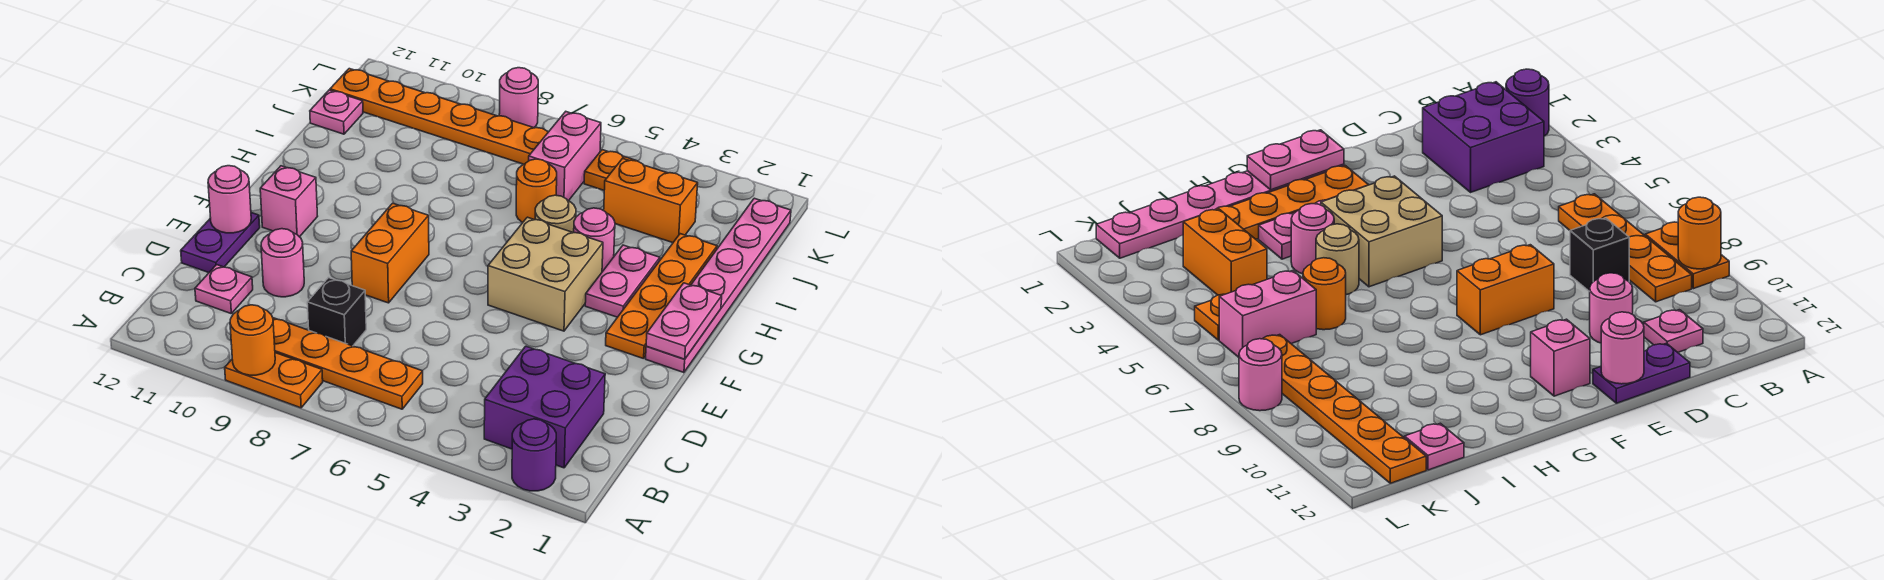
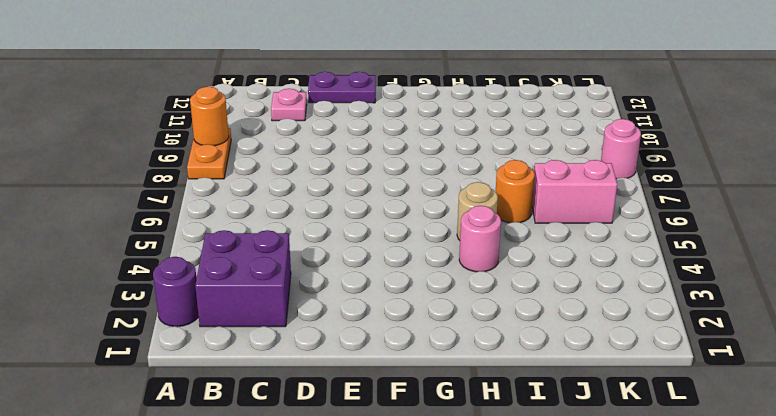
none -> orange 1x4 plate [273,318,423,409]
none -> black 1x1 brick [307,278,366,346]
none -> pink 1x1 round brick [261,229,304,297]

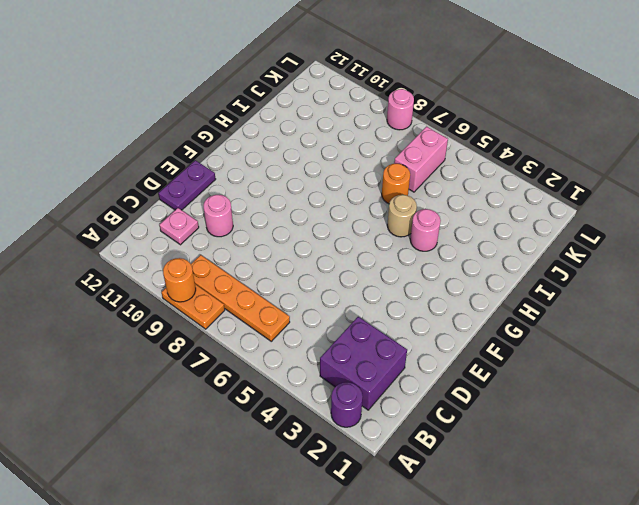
none -> black 1x1 brick [307,278,366,346]
none -> orange 1x2 brick [351,203,429,303]
none -> pink 1x6 plate [646,198,791,373]

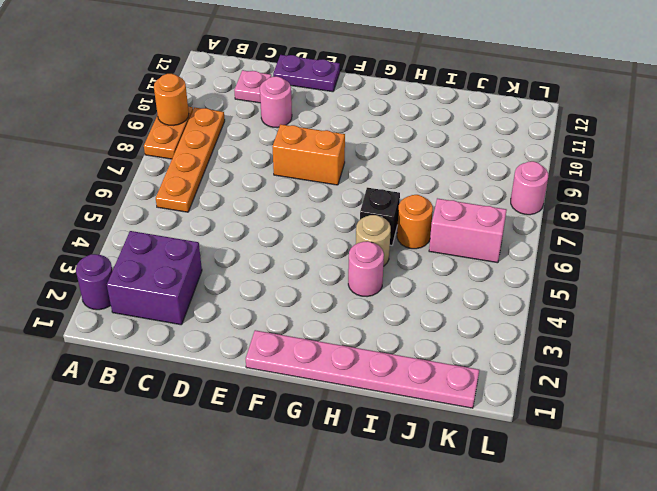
black 1x1 brick [360,188,400,245] -> black 1x1 brick moved to [307,278,366,346]
none -> orange 1x4 plate [606,234,717,359]
none -> tan 2x2 brick [488,217,603,331]
none -> pink 1x1 brick [260,166,318,237]

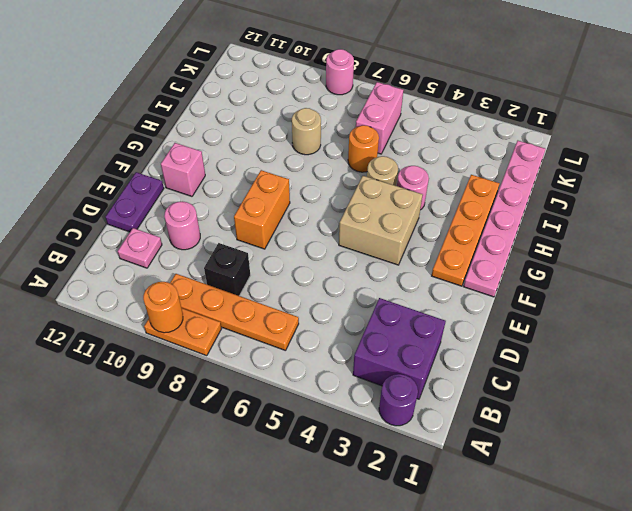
tan 1x1 round brick [292,108,321,155] -> none
none -> pink 1x2 plate [585,245,660,317]
none -> orange 1x2 brick [604,158,698,243]
none -> pink 1x1 plate [310,90,363,134]

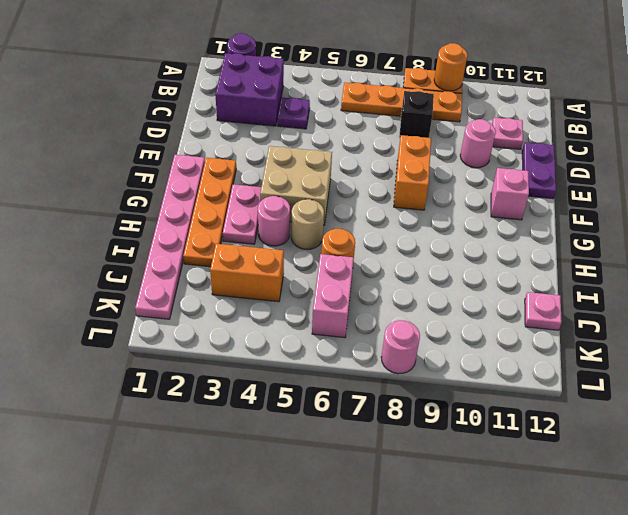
purple 1x1 plate [278,98,310,129] -> none
none -> orange 1x1 plate [584,150,636,190]
none -> orange 1x6 plate [330,69,548,164]
none -> pink 1x1 round brick [208,166,251,233]

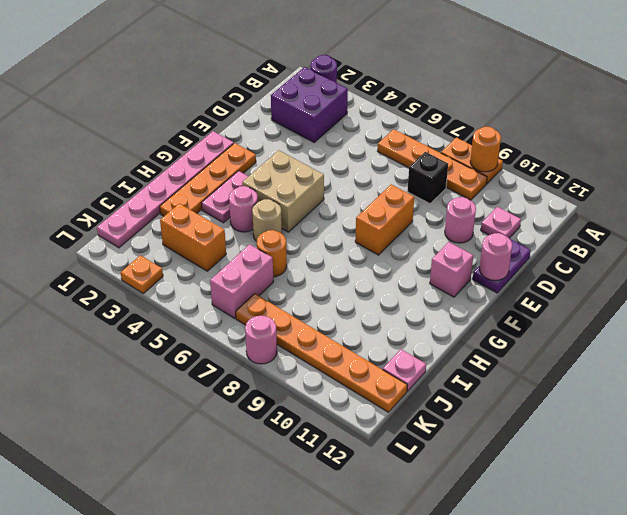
orange 1x1 plate [121,255,163,293] -> orange 1x1 plate moved to [584,150,636,190]
none -> pink 1x2 plate [646,283,722,359]

